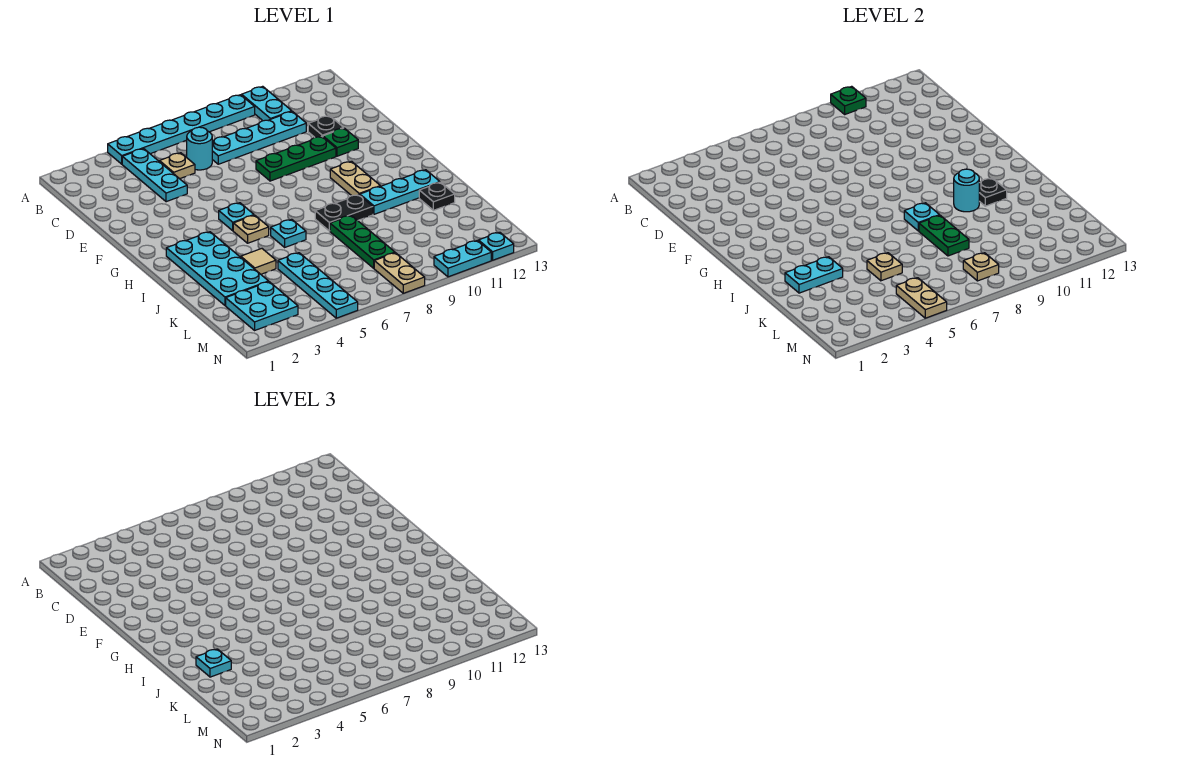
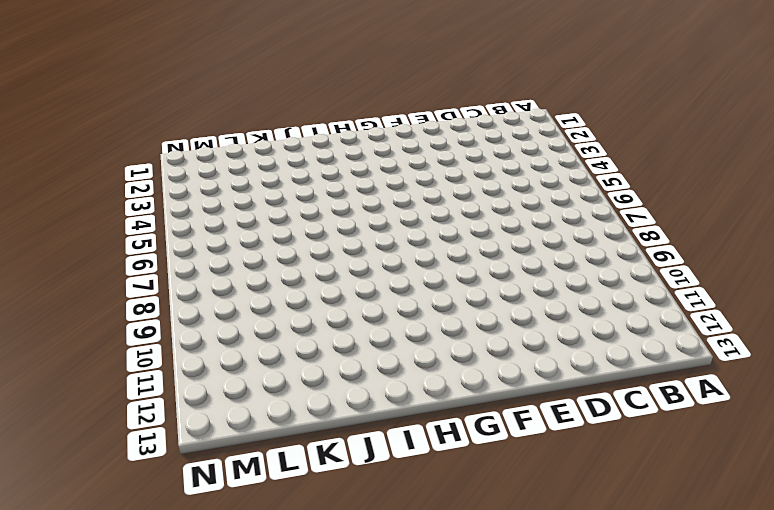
none -> cyan 1x6 plate [108,95,255,164]
none -> cyan 1x2 plate [242,86,292,121]
none -> cyan 1x3 plate [122,149,187,202]
none -> tan 1x1 plate [160,153,195,179]

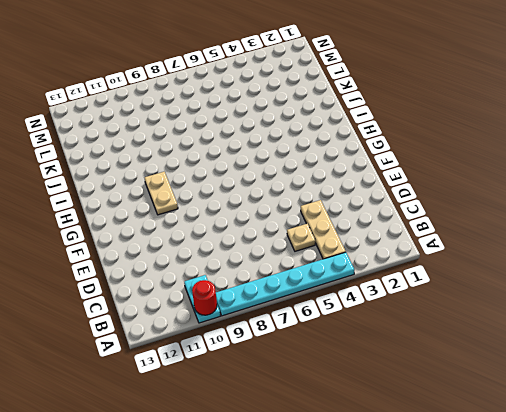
red 1x1 round brick [192,280,217,315] -> green 1x1 plate [831,86,866,114]
tan 1x3 plate [301,200,346,259] -> cyan 1x3 plate [122,149,187,202]
none -> cyan 1x1 round brick [187,127,212,170]
none -> cyan 1x4 plate [212,111,306,164]
none -> black 1x1 plate [308,116,343,137]
none -> green 1x3 plate [256,136,336,181]

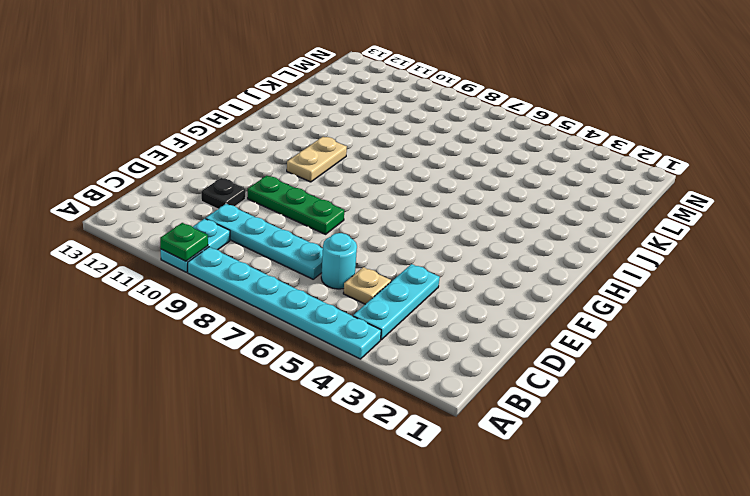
none -> green 1x1 plate [323,128,358,156]
none -> cyan 1x1 plate [219,203,254,231]
none -> cyan 2x4 plate [166,232,269,306]
none -> tan 1x1 plate [233,215,269,243]

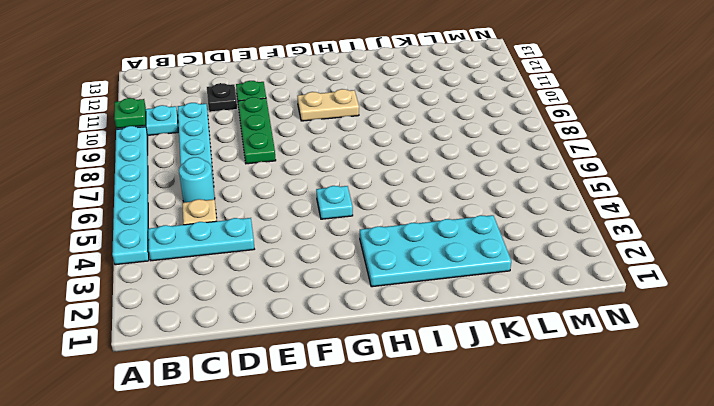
none -> tan 1x1 plate [233,215,269,243]
none -> cyan 1x1 plate [271,219,306,247]
none -> black 1x2 plate [315,195,373,231]
none -> cyan 1x3 plate [360,170,440,214]

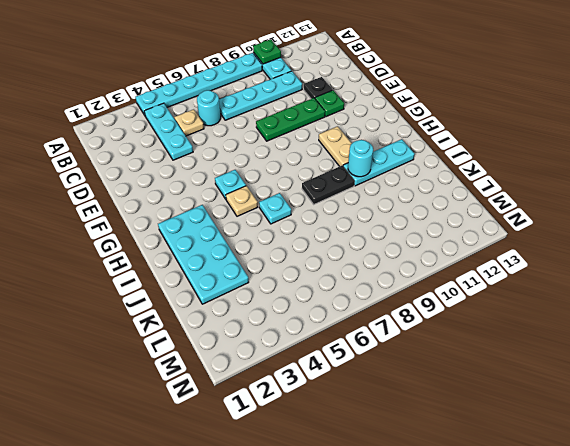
none -> tan 1x1 tile [241,249,276,274]
none -> green 1x3 plate [330,215,395,268]
none -> black 1x1 plate [419,182,455,210]
none -> cyan 1x4 plate [278,253,358,318]

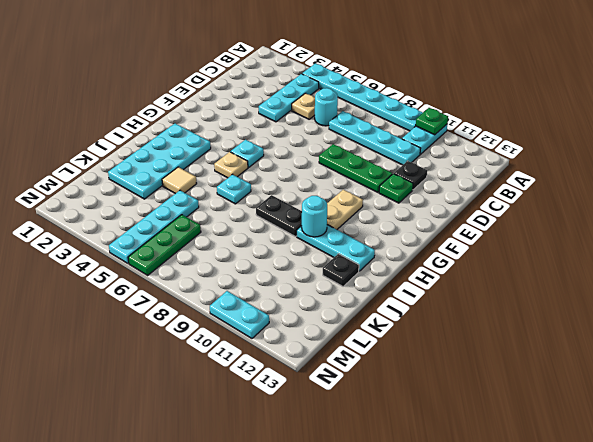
green 1x3 plate [128,215,201,275] -> green 1x3 plate moved to [330,215,395,268]
none -> cyan 2x2 plate [226,282,298,330]
none -> tan 1x2 plate [374,253,425,293]
none -> cyan 1x1 plate [478,232,514,260]
none -> cyan 1x1 plate [904,203,940,231]

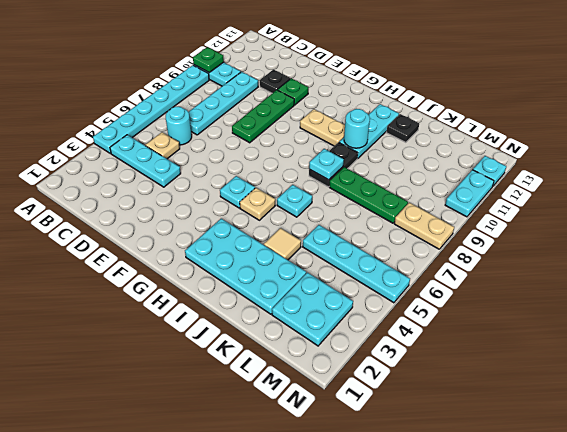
none -> black 1x1 plate [979,178,1007,206]
none -> cyan 1x2 plate [785,257,843,293]
none -> green 1x2 plate [919,215,969,256]
none -> tan 1x1 plate [867,253,902,281]

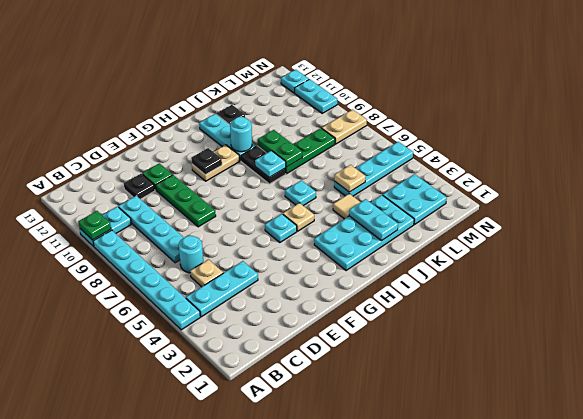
black 1x1 plate [191,148,222,175] -> black 1x1 plate moved to [979,178,1007,206]
green 1x2 plate [258,130,302,167] -> green 1x2 plate turned to [919,215,969,256]
none -> tan 1x2 plate [896,278,947,318]
none -> tan 1x1 plate [963,253,999,281]
none -> cyan 1x1 plate [196,649,231,677]

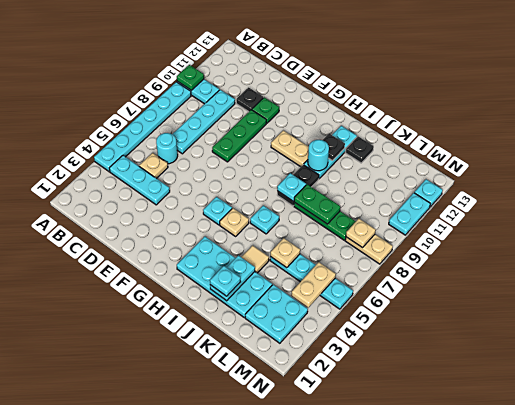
tan 1x2 plate [291,262,336,307] -> tan 1x2 plate turned to [896,278,947,318]

